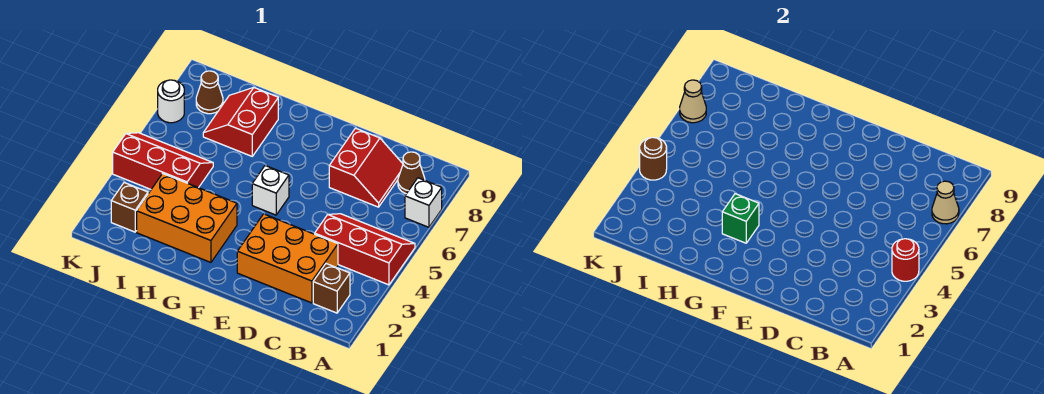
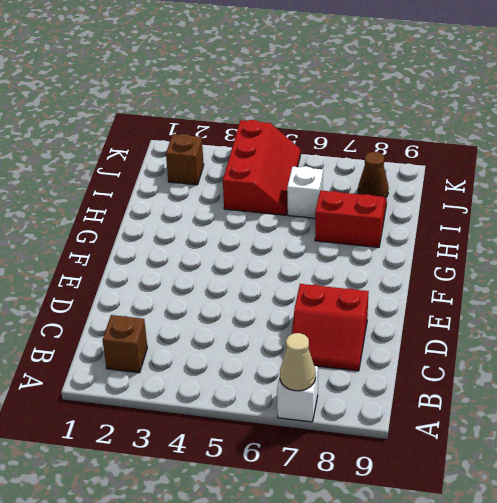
white 1x1 brick [287,166,323,218] -> white 1x1 brick moved to [252,166,289,215]
none -> red 2x3 slope [315,214,415,285]
none -> brown 1x1 cone [398,152,425,194]
none -> orange 2x3 brick [237,214,338,303]

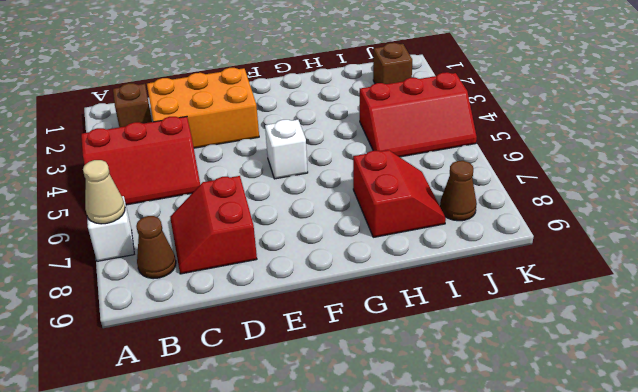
none -> orange 2x3 brick [137,174,237,262]
none -> white 1x1 round brick [158,80,184,123]
none -> red 1x1 round brick [892,239,919,281]

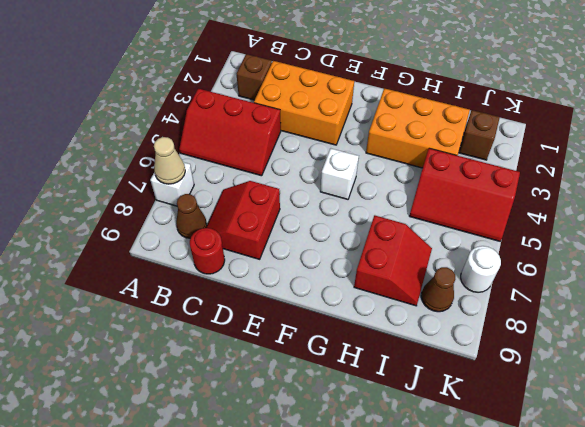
red 1x1 round brick [190,228,225,274] -> red 1x1 round brick moved to [892,239,919,281]
none -> green 1x1 brick [722,194,759,243]
none -> brown 1x1 round brick [640,137,667,180]
none -> tan 1x1 cone [680,80,706,123]

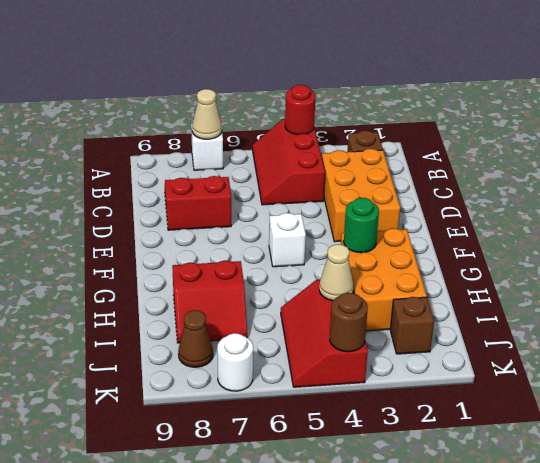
green 1x1 round brick [344,198,379,253] -> green 1x1 brick [722,194,759,243]
tan 1x1 cone [319,244,353,301] -> tan 1x1 cone moved to [680,80,706,123]
none -> brown 1x1 cone [398,152,425,194]

